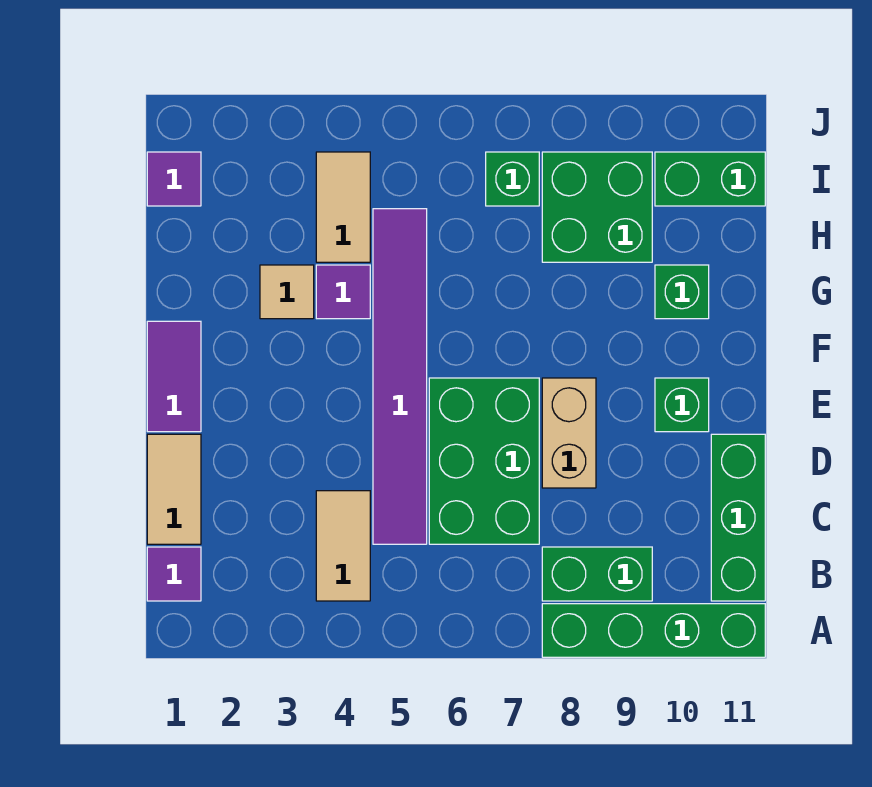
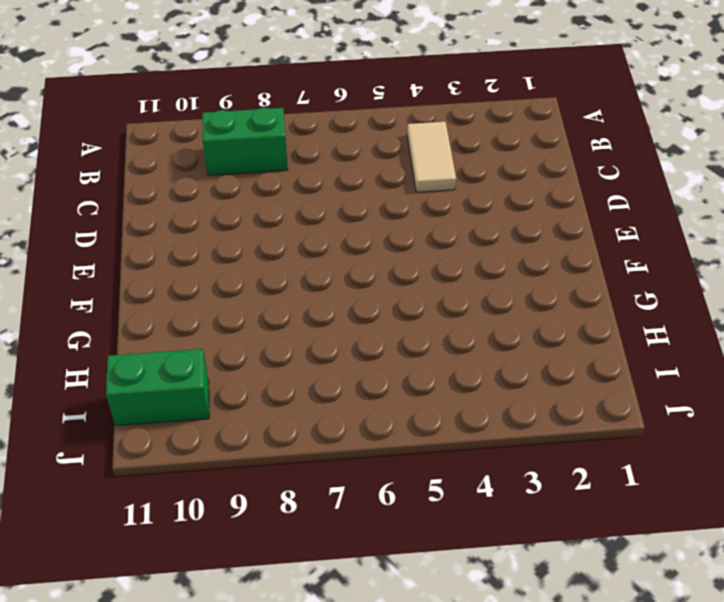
none -> green 1x4 brick [542,604,765,657]
none -> purple 1x1 tile [147,547,201,601]
none -> green 1x3 brick [711,434,765,601]

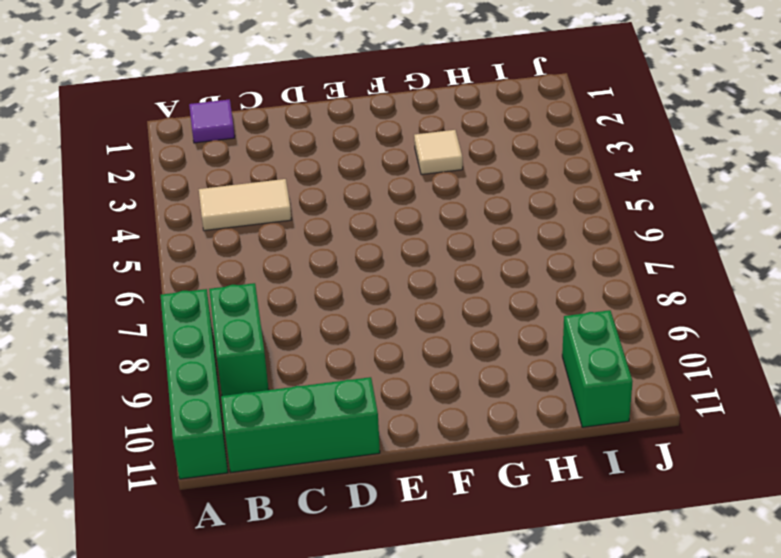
none -> tan 1x2 tile [147,434,201,544]
none -> purple 1x6 tile [373,209,427,544]
none -> green 2x3 brick [429,378,539,544]

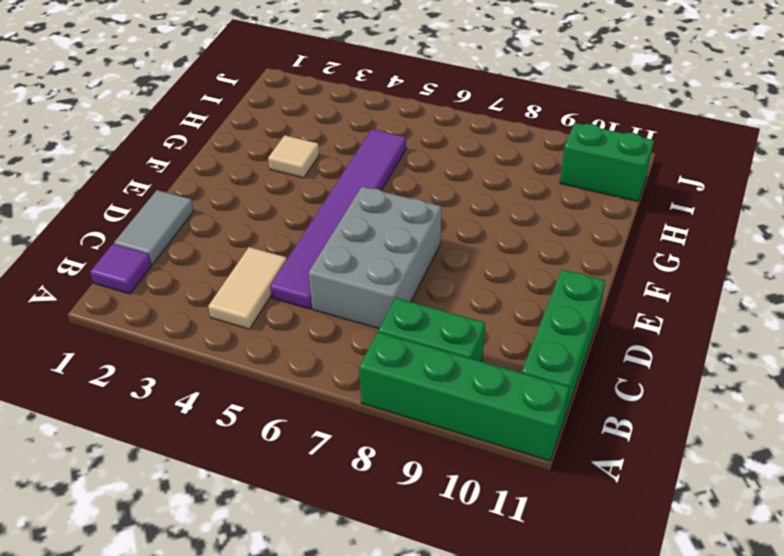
grey 1x2 tile [114,190,194,264] -> tan 1x2 tile [147,434,201,544]
grey 2x3 brick [309,187,441,329] -> green 2x3 brick [429,378,539,544]
none -> tan 1x2 brick [542,378,596,488]
none -> purple 1x2 tile [147,321,201,432]
none -> green 1x1 brick [655,378,709,432]

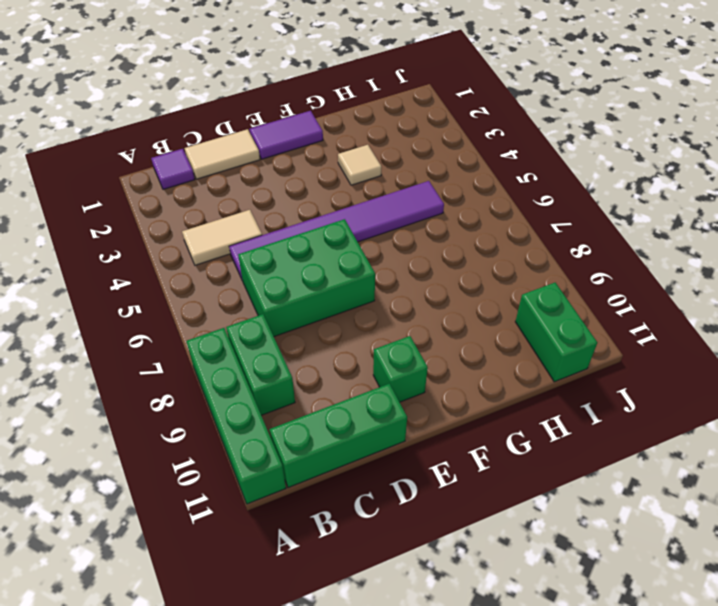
none -> tan 1x2 brick [542,378,596,488]
none -> purple 1x1 tile [316,265,370,319]
none -> green 1x1 brick [655,265,709,319]

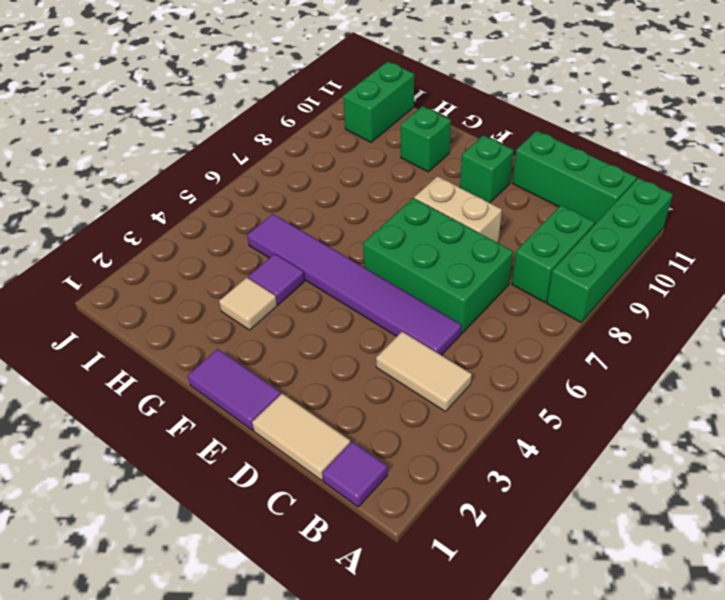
none -> tan 1x2 tile [316,152,370,262]
none -> green 2x2 brick [542,152,652,262]
none -> purple 1x1 tile [147,152,201,206]

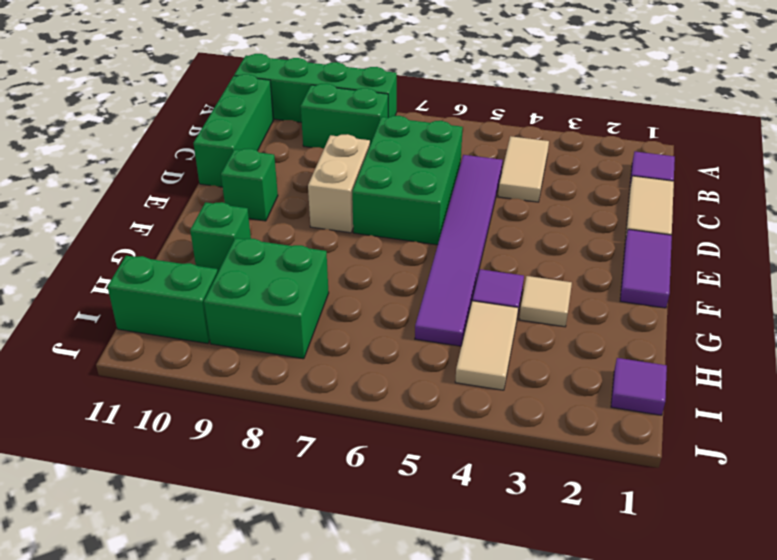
none -> green 1x1 brick [486,152,539,206]

